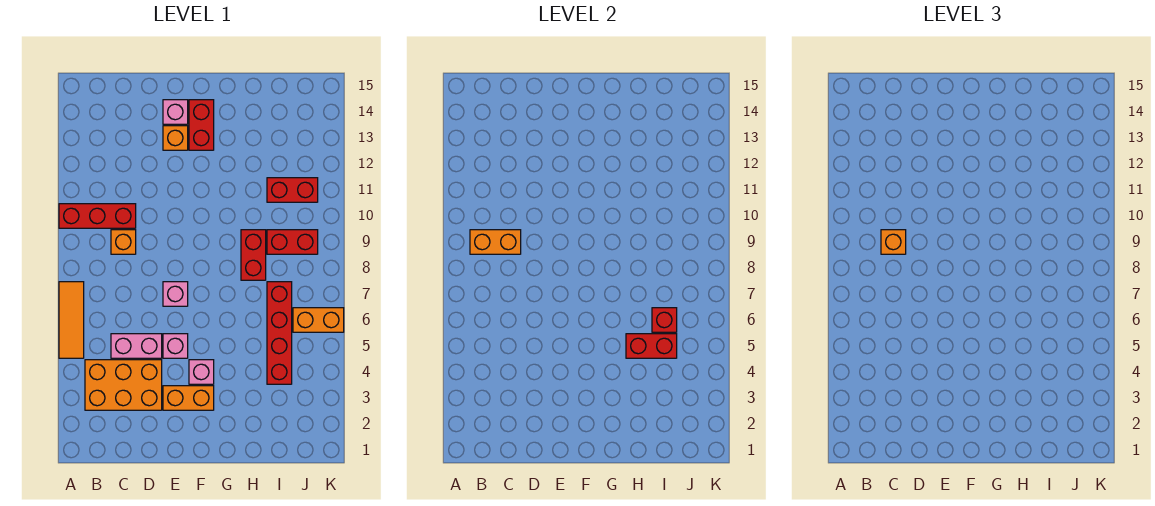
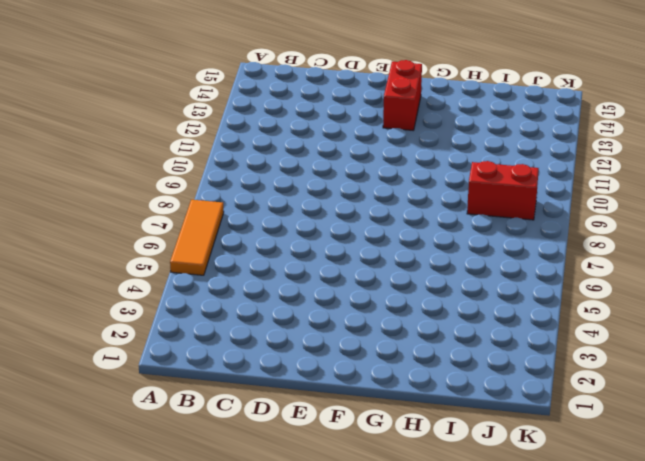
none -> red 1x3 brick [59,204,136,228]
none -> orange 2x3 brick [85,360,162,410]
none -> pink 1x2 brick [111,334,162,358]

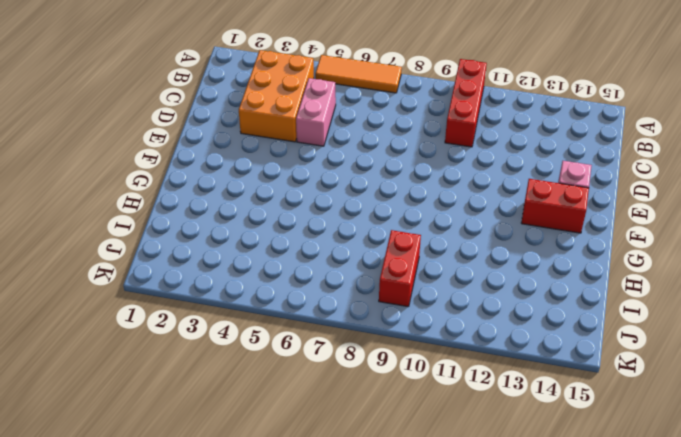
none -> orange 1x1 brick [111,230,136,254]
none -> orange 1x2 brick [163,386,214,410]
none -> pink 1x1 brick [163,334,188,358]

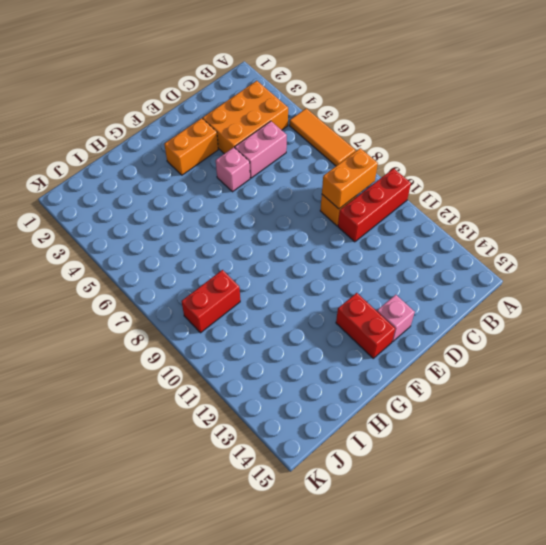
none -> pink 1x1 brick [163,282,188,306]
none -> orange 1x1 brick [163,126,188,150]
none -> pink 1x1 brick [189,360,214,384]

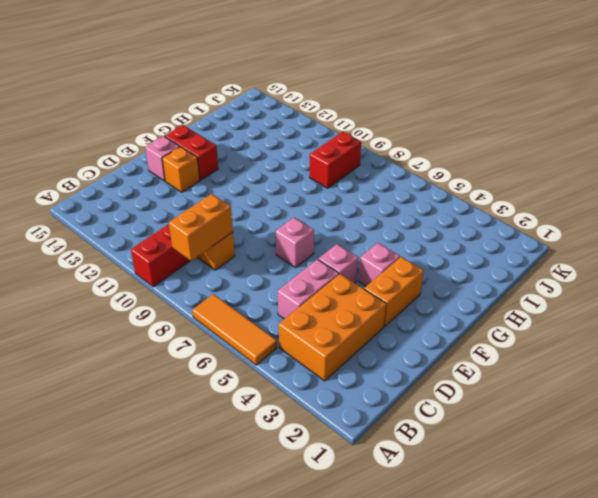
none -> red 1x2 brick [241,230,266,280]
none -> red 1x4 brick [267,282,292,384]
none -> red 1x2 brick [267,178,318,202]

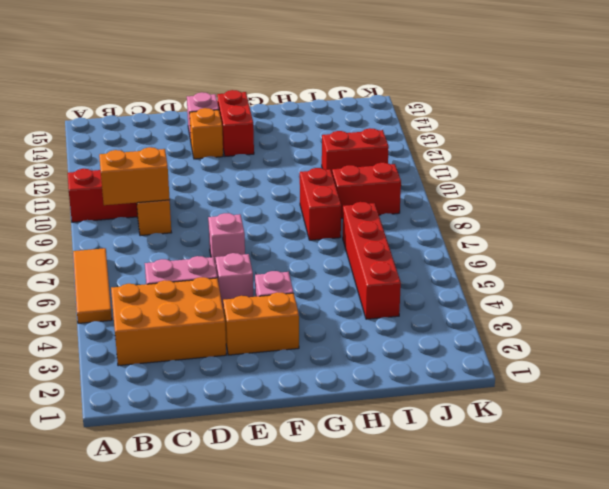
none -> orange 1x2 brick [293,308,344,332]
none -> red 1x2 brick [626,334,677,358]
none -> red 1x1 brick [652,308,677,332]

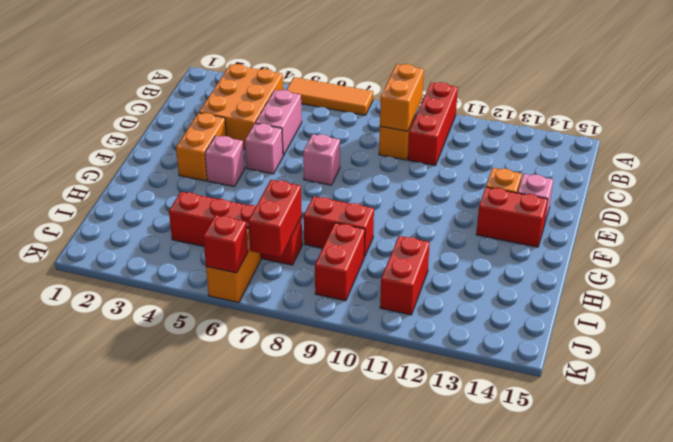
red 1x2 brick [248,180,302,257] -> red 1x2 brick moved to [626,334,677,358]
red 1x1 brick [203,215,248,273] -> red 1x1 brick moved to [652,308,677,332]
none -> orange 1x1 brick [881,230,906,254]

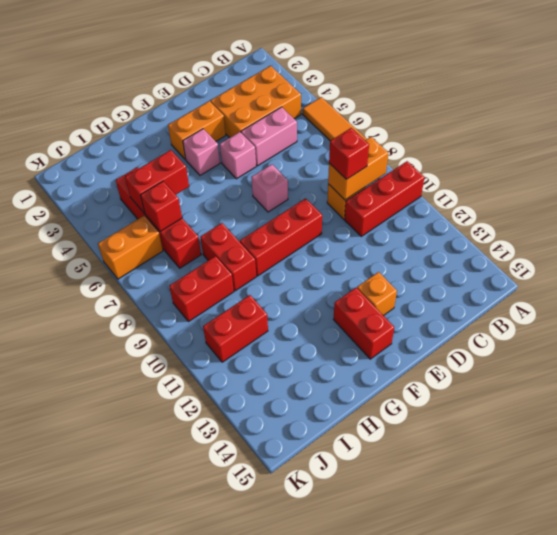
red 1x1 brick [329,128,369,179] -> orange 1x1 brick [881,230,906,254]
red 1x3 brick [240,198,322,276] -> none
none -> pink 1x1 brick [163,100,188,124]

